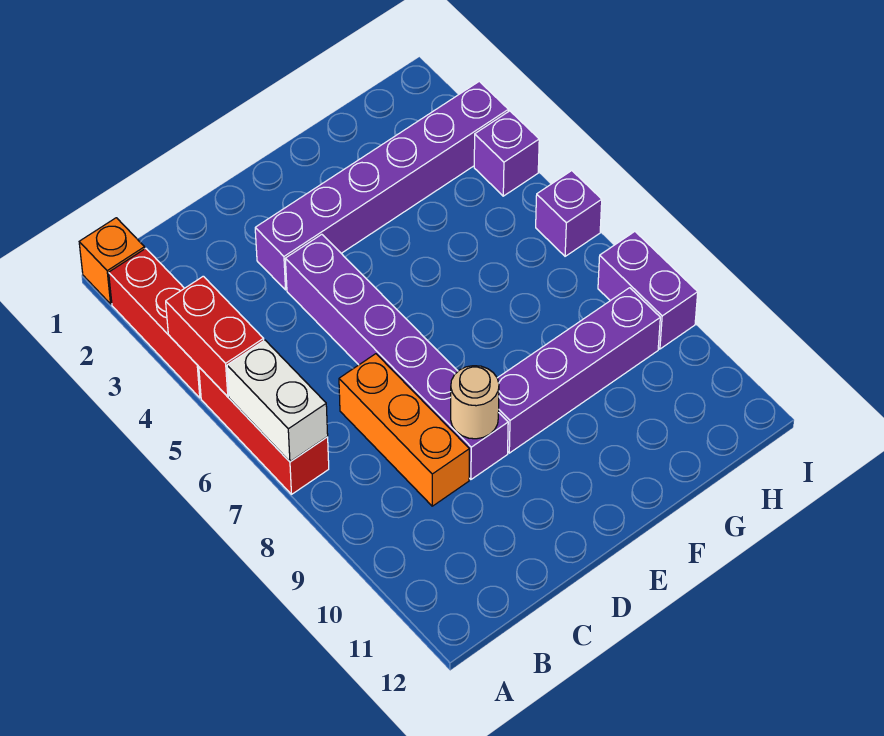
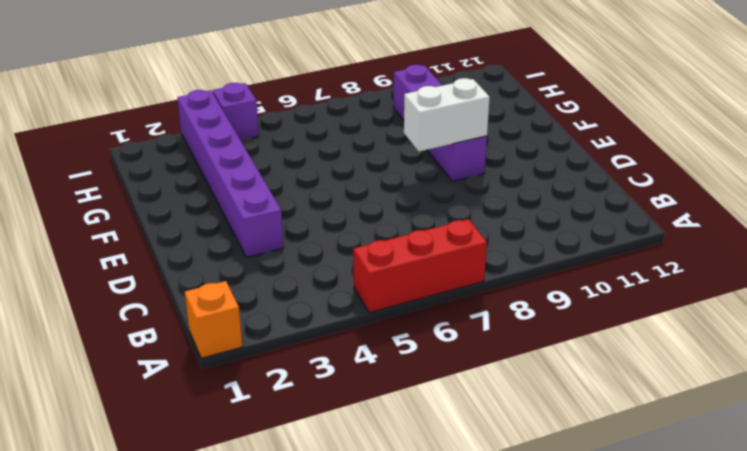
white 1x2 brick [404,78,490,152] -> white 1x2 brick moved to [227,340,328,462]
none -> red 1x3 brick [109,248,201,398]
none -> orange 1x3 brick [339,354,469,506]
none -> purple 1x6 brick [285,234,508,479]

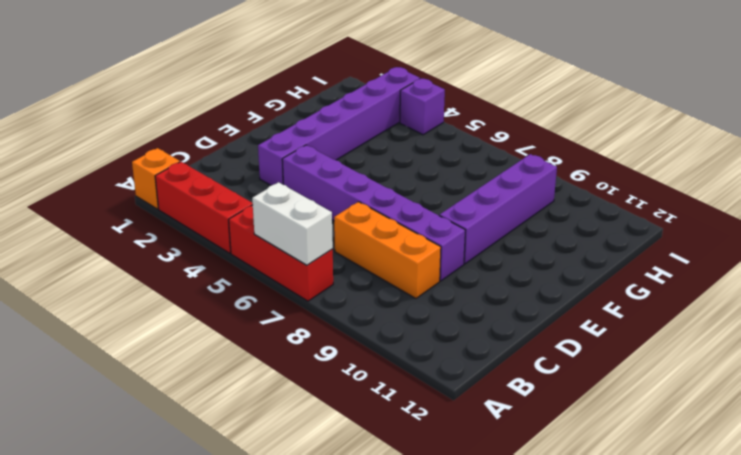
none -> purple 1x1 brick [536,171,602,256]
none -> purple 1x2 brick [598,232,698,349]
none -> red 1x2 brick [166,276,264,397]

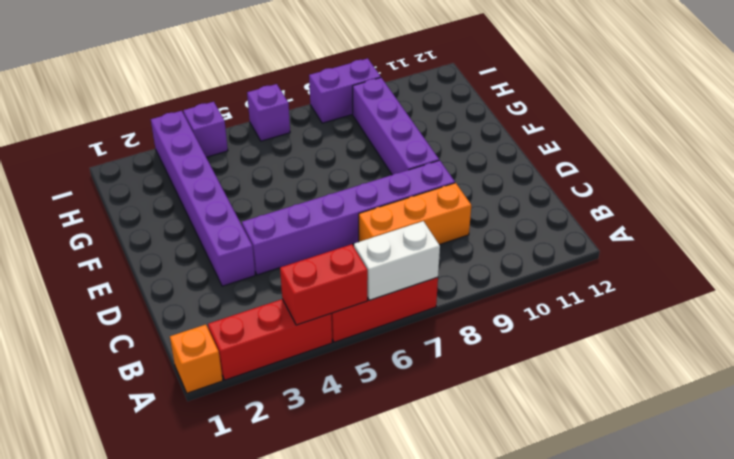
none -> tan 1x1 round brick [451,366,499,439]

